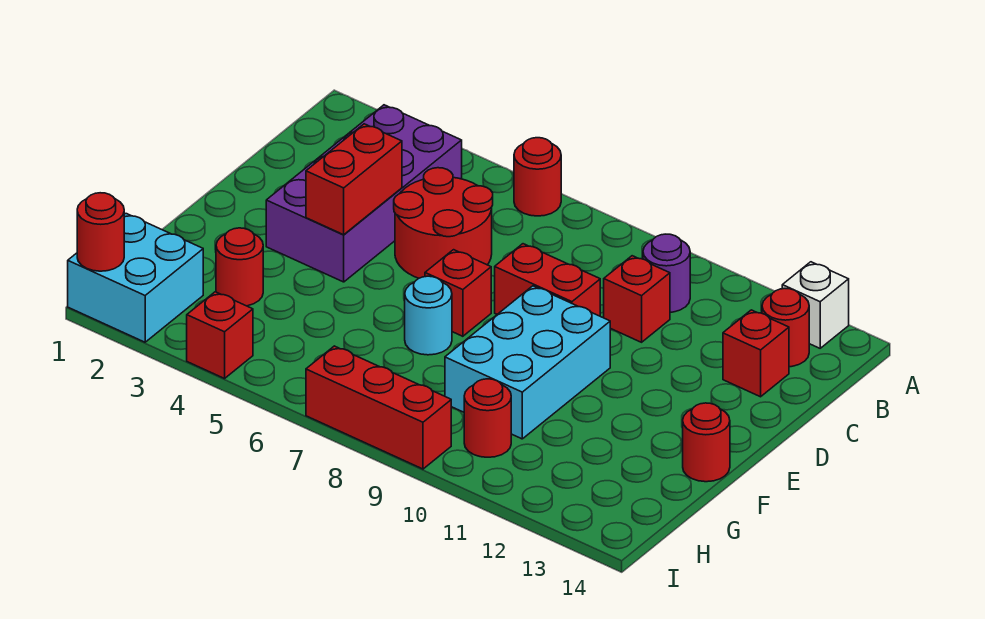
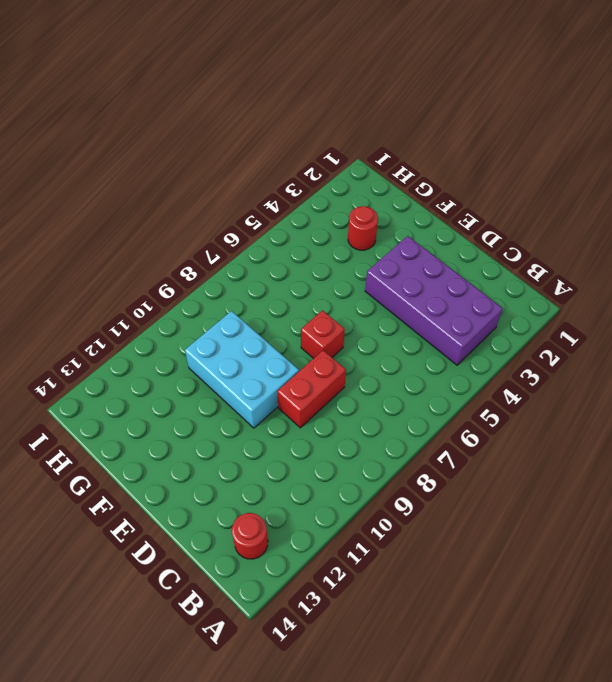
none -> red 1x1 round brick [514,138,561,216]
none -> white 1x1 brick [782,262,849,348]
none -> purple 1x1 round brick [643,234,690,312]

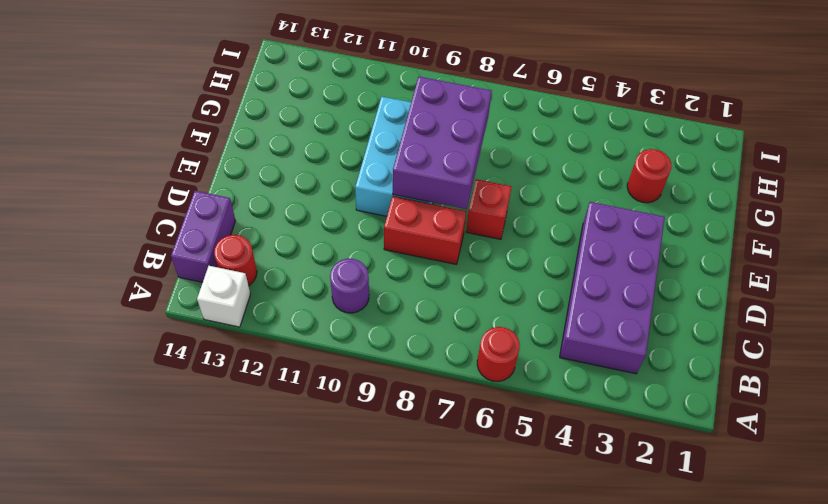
purple 1x2 brick [171,191,236,282] -> none
purple 2x3 brick [393,77,492,209] -> none
none -> red 2x2 round brick [394,168,493,278]
none -> red 1x1 brick [604,256,670,342]
none -> red 1x1 brick [723,310,789,397]

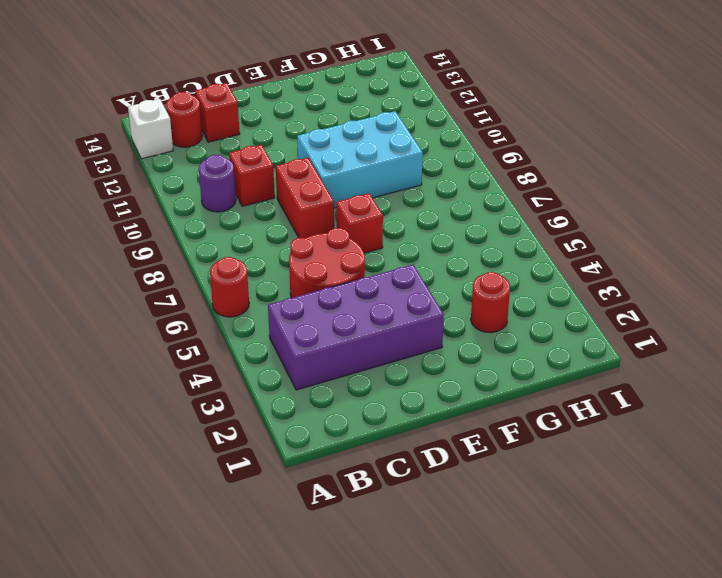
none -> cyan 1x1 round brick [405,276,452,355]
none -> red 1x1 round brick [683,403,730,482]
none -> cyan 2x2 brick [68,214,203,342]

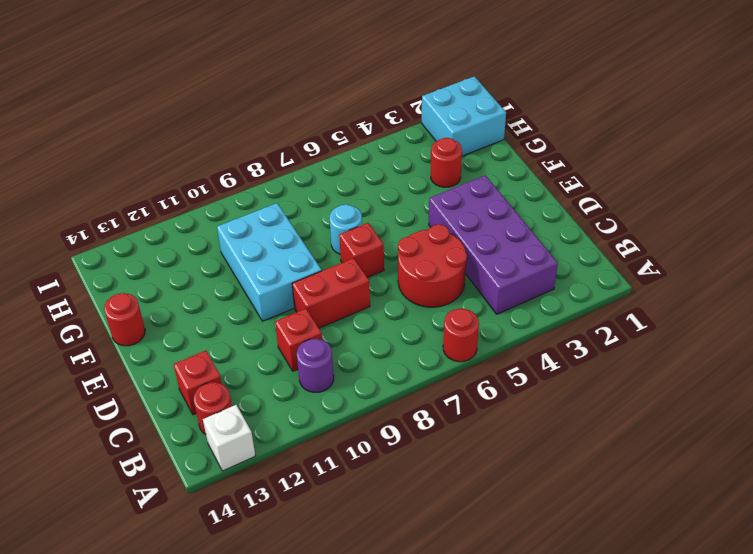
none -> red 1x1 round brick [464,379,511,457]
none -> red 1x1 brick [187,292,253,379]
none -> red 1x3 brick [306,346,451,469]

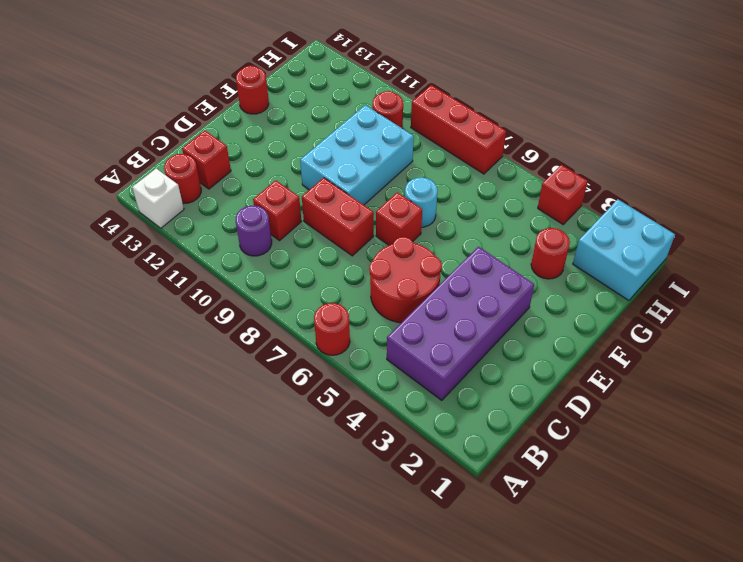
none -> red 1x2 brick [306,124,402,235]
none -> red 1x1 round brick [77,193,124,271]

